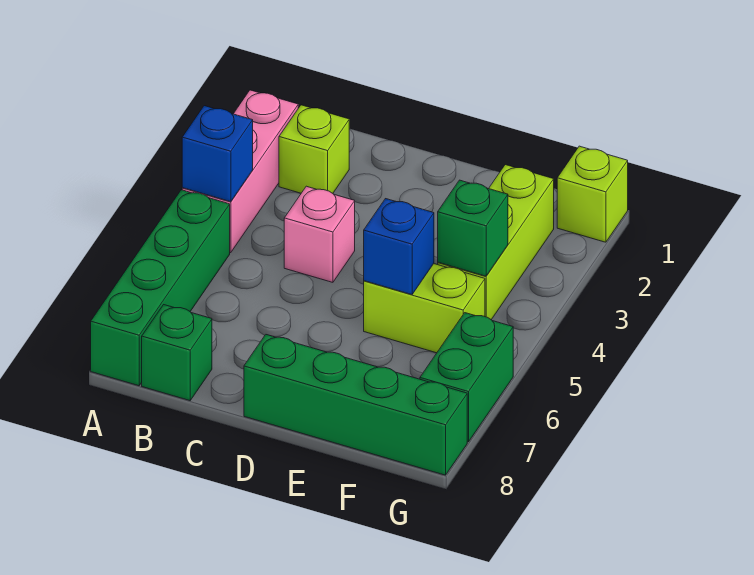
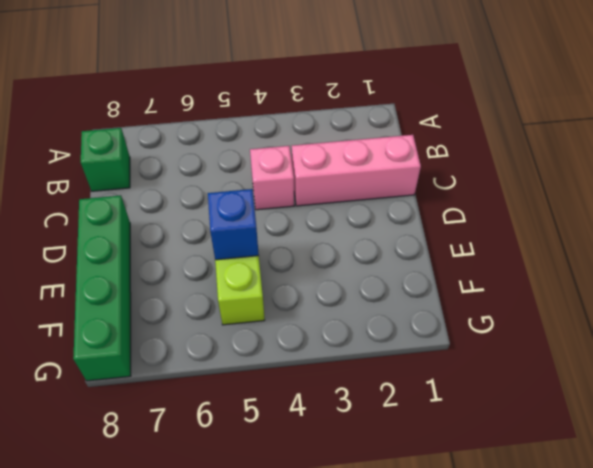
pink 1x3 brick [292,135,421,206] -> pink 1x3 brick moved to [182,90,298,253]
none -> green 1x4 brick [91,190,230,386]
none -> lime 1x1 brick [279,105,349,193]
none -> lime 1x3 brick [438,165,554,320]

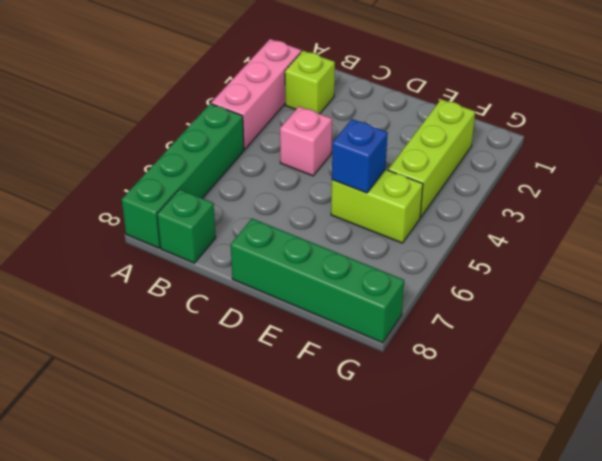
none -> lime 1x1 brick [557,146,628,242]
none -> green 1x2 brick [420,313,513,442]
none -> blue 1x1 brick [182,106,253,202]

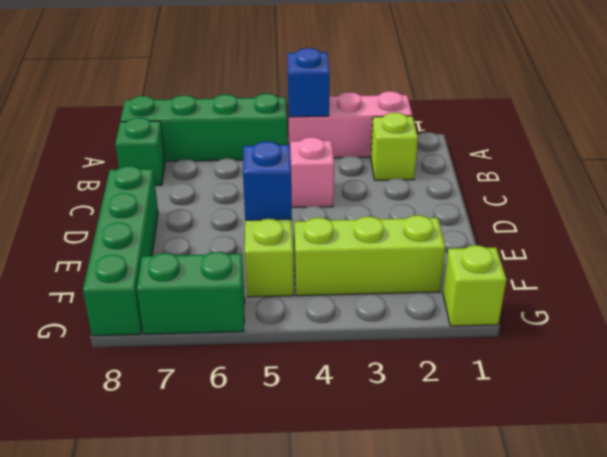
none -> green 1x1 brick [438,180,508,276]

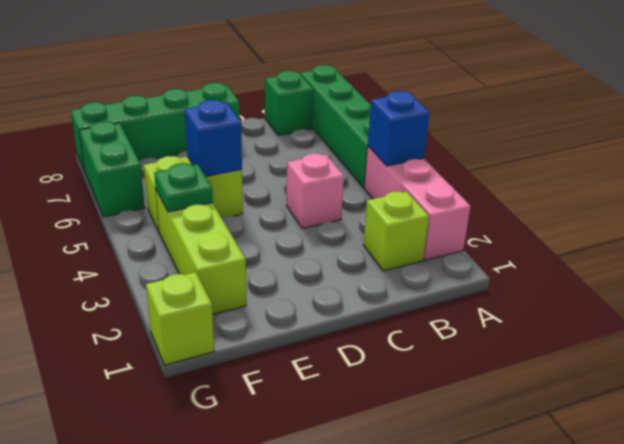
green 1x1 plate [154,163,213,212] -> green 1x1 brick [438,180,508,276]

